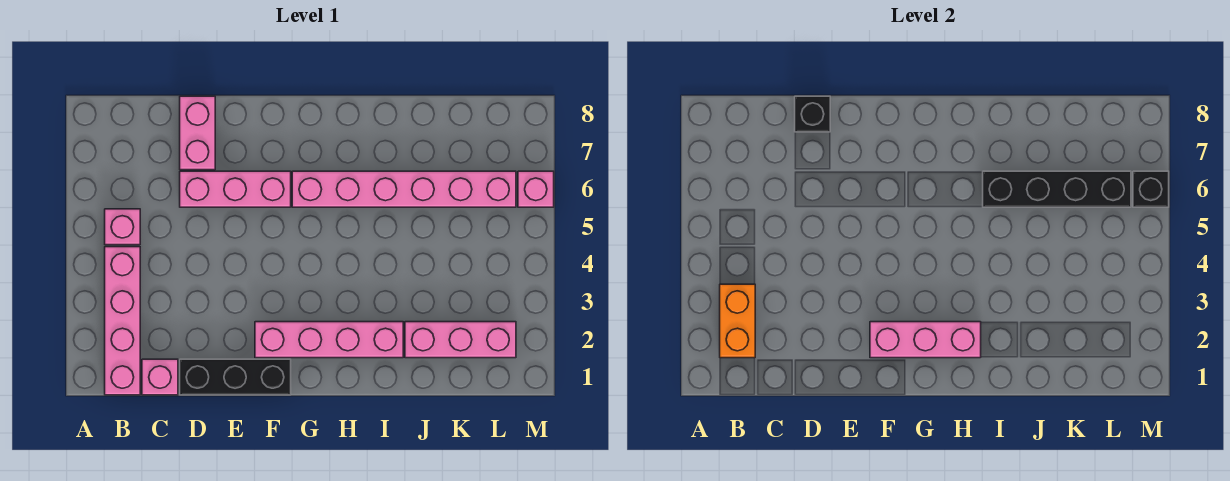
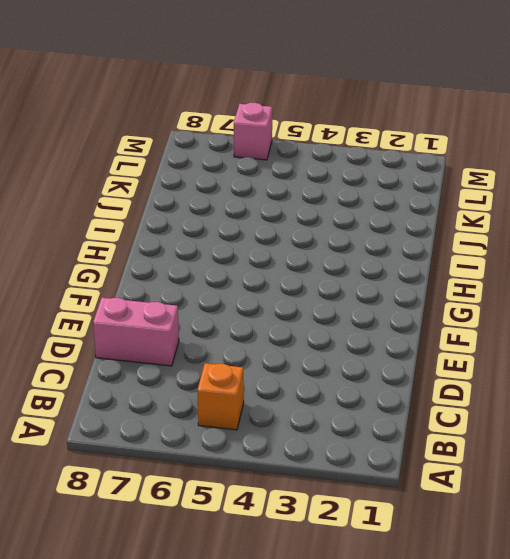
orange 1x1 brick [197,363,244,430] -> pink 1x1 brick [105,209,140,245]
none -> pink 1x4 brick [105,247,140,395]
none -> pink 1x1 brick [142,359,178,395]
none -> black 1x3 brick [180,359,291,395]

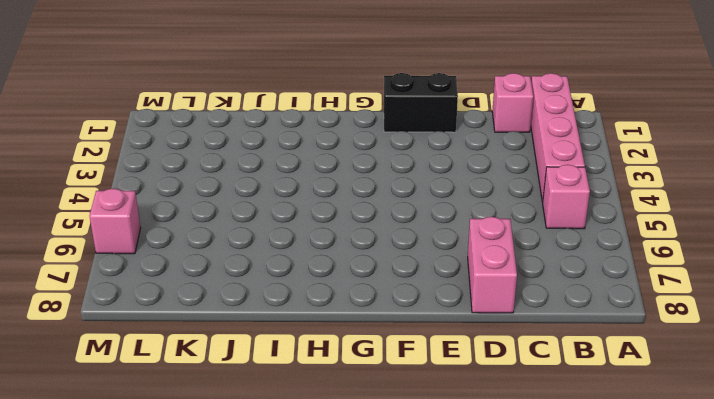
black 1x2 brick [384,73,458,132] -> black 1x3 brick [180,359,291,395]
none -> pink 1x3 brick [180,171,291,207]
none -> pink 1x4 brick [255,322,403,358]
none -> pink 1x6 brick [292,171,516,207]

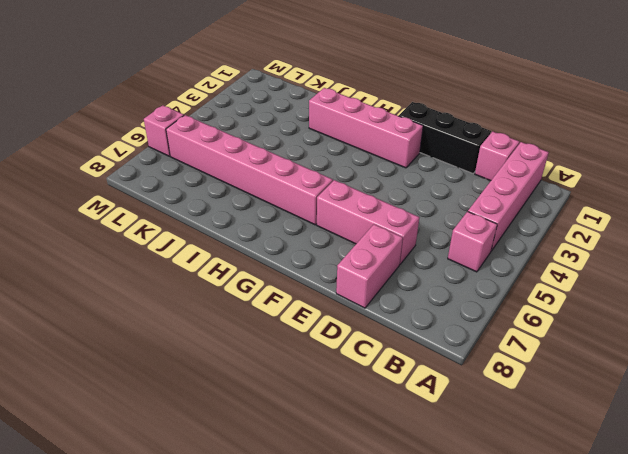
none -> pink 1x3 brick [405,322,516,358]
none -> orange 1x2 brick [720,284,755,358]
none -> black 1x1 brick [795,96,830,132]

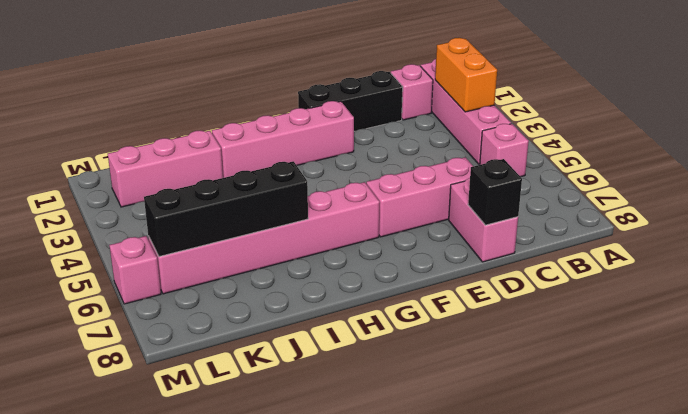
none -> pink 1x3 brick [870,322,981,358]
none -> black 1x1 brick [1133,171,1169,207]

